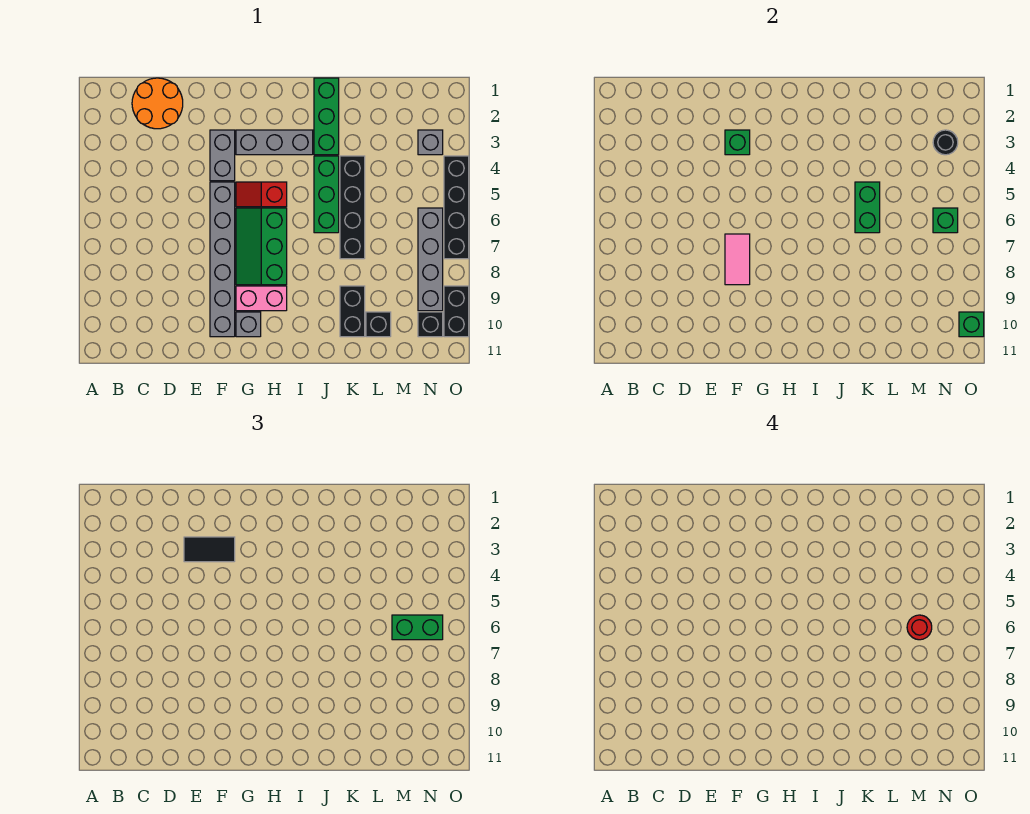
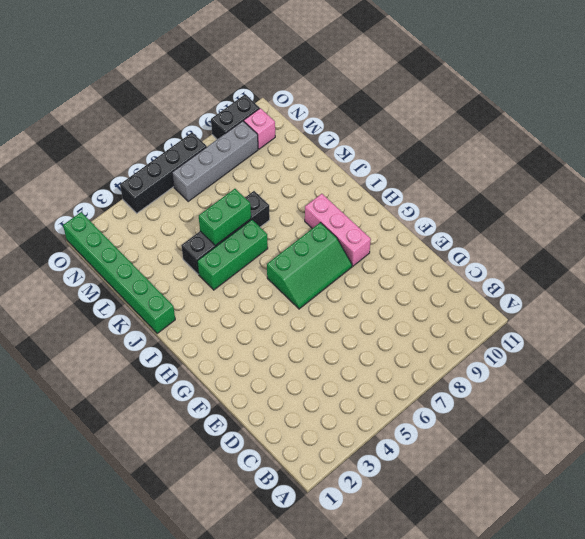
pink 1x3 brick [305,194,371,266] -> pink 1x2 brick [236,286,287,311]
green 1x6 brick [63,212,175,333] -> green 1x3 brick [314,78,339,155]
pink 1x1 brick [244,108,275,149] -> black 1x1 brick [418,312,443,337]
none -> orange 2x2 round brick [132,78,183,129]
none -> grey 1x2 brick [210,130,235,181]
none -> grey 1x6 brick [210,182,235,337]

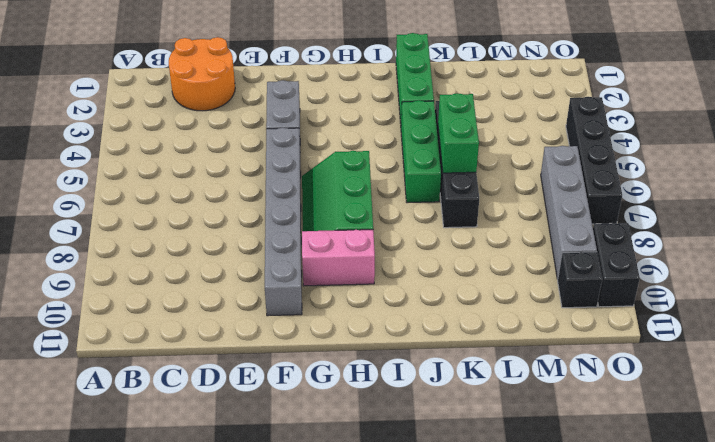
none -> grey 1x3 brick [236,130,313,155]
none -> red 1x2 slope [236,182,287,207]
none -> grey 1x1 brick [236,312,261,337]

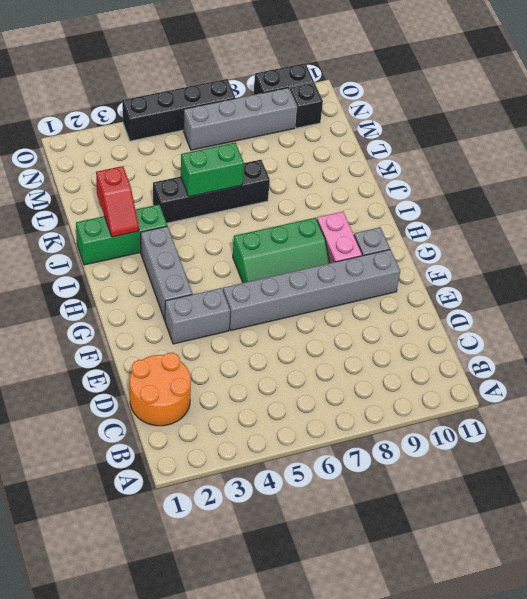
red 1x2 slope [96,166,139,237] -> red 1x2 slope moved to [236,182,287,207]
none -> green 1x3 brick [314,156,339,233]
none -> black 1x2 brick [340,286,365,337]
none -> black 1x1 brick [366,312,391,337]

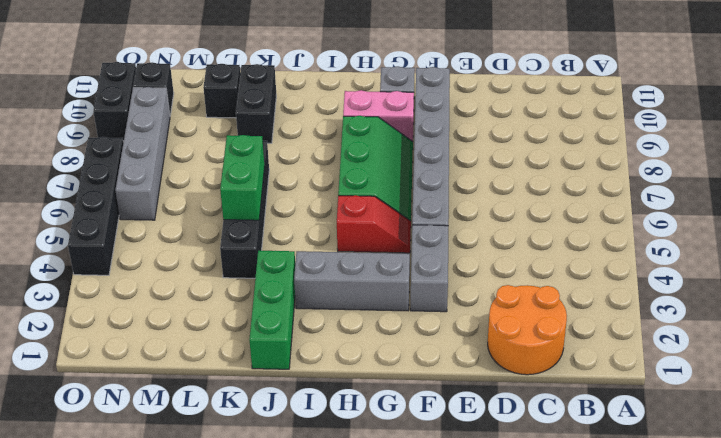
none -> green 1x3 brick [314,156,339,233]
none -> grey 1x1 brick [418,130,443,155]
none -> green 1x1 brick [725,130,750,155]

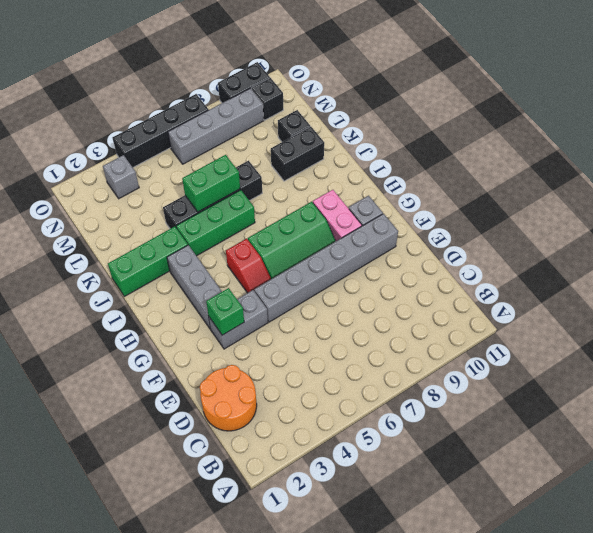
none -> pink 1x2 tile [725,234,750,285]
none -> black 1x1 round brick [933,130,958,155]
none -> green 1x1 brick [933,208,958,233]

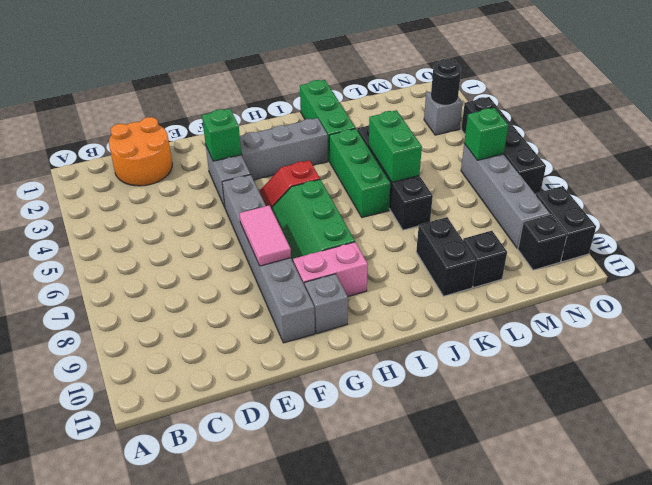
none -> green 1x1 brick [959,312,984,337]
none -> black 1x2 tile [184,537,235,562]
none -> green 1x2 brick [392,615,443,640]

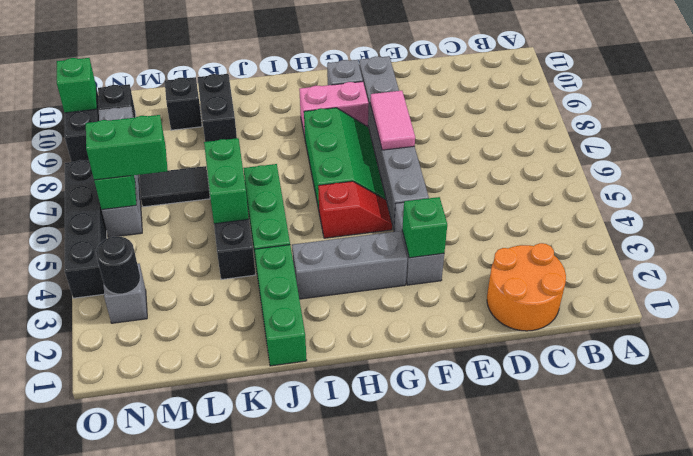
black 1x2 tile [139,166,210,207] -> black 1x2 tile moved to [184,537,235,562]
none -> red 1x1 round brick [907,615,932,640]

